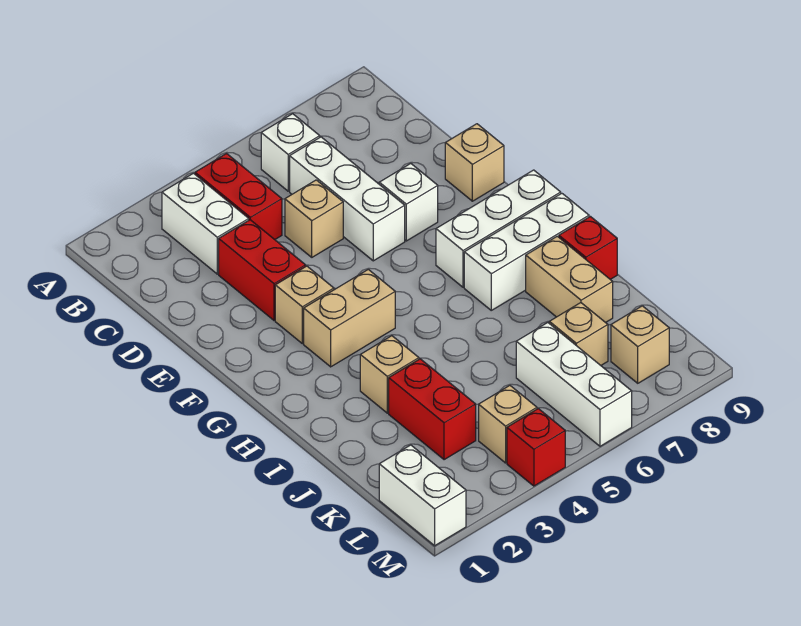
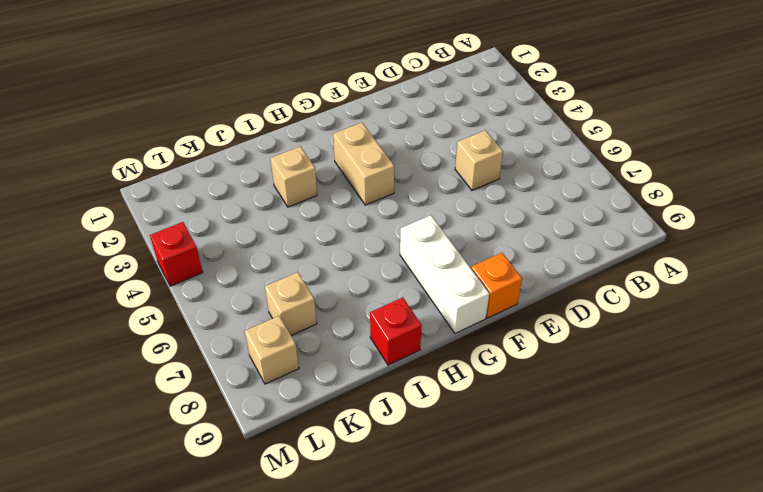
orange 1x1 brick [471,253,522,318] -> none
none -> white 1x2 brick [162,173,249,274]
none -> red 1x2 brick [195,154,282,239]
none -> white 1x1 brick [261,114,320,191]

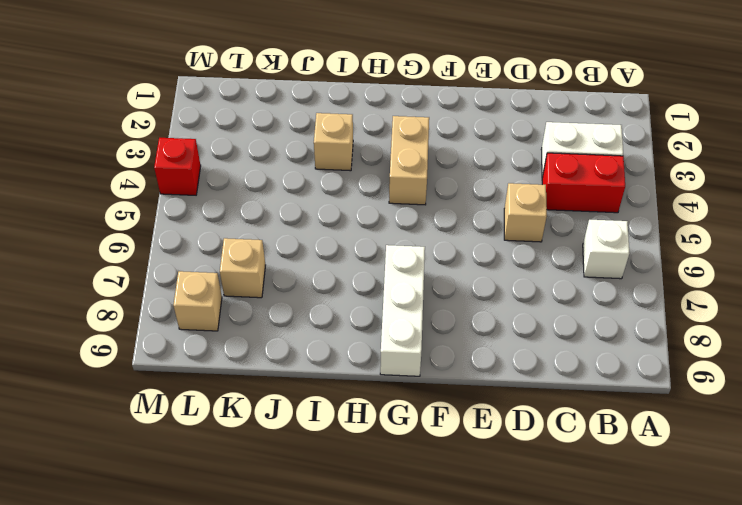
none -> white 1x3 brick [290,137,405,261]
none -> red 1x2 brick [219,220,306,320]
none -> white 1x1 brick [379,163,438,241]

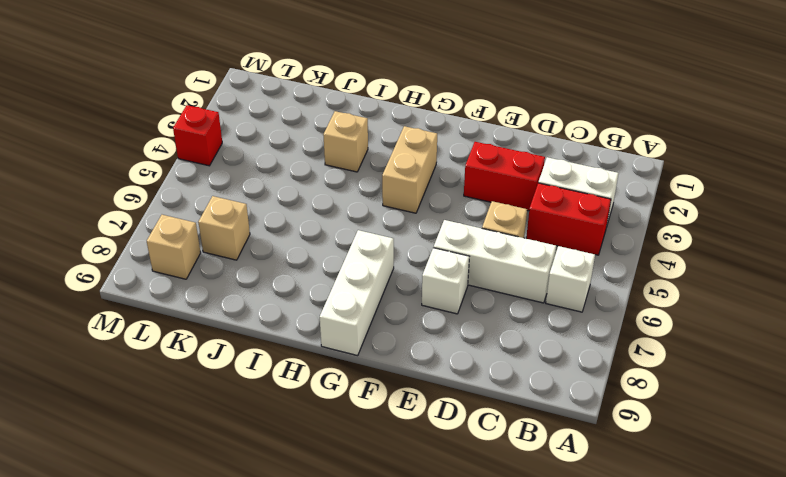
none -> tan 1x1 brick [445,124,504,201]
none -> tan 1x1 brick [275,266,334,344]
none -> white 1x3 brick [464,193,589,310]

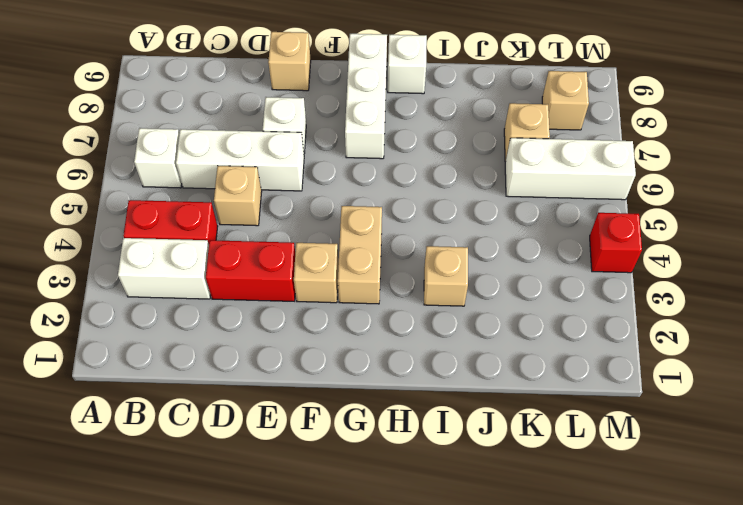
white 1x1 brick [388,35,427,94] -> white 1x3 brick [464,193,589,310]
none -> tan 1x2 brick [526,236,613,323]
none -> red 1x1 brick [559,216,617,279]
none -> red 1x2 brick [389,359,476,460]

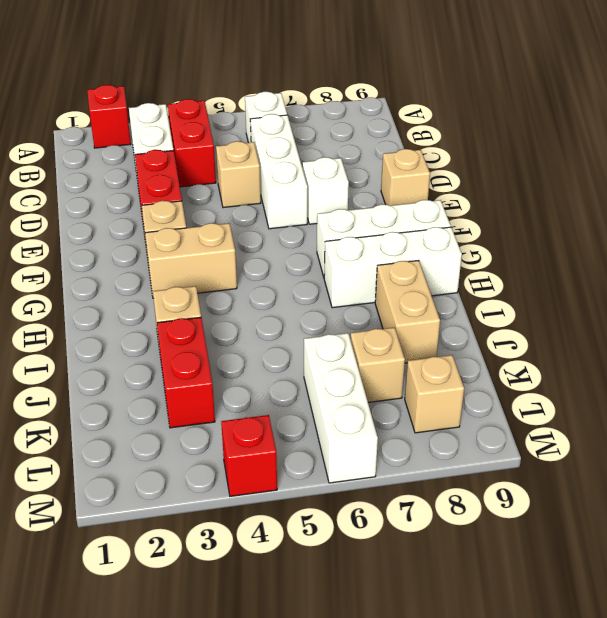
red 1x1 brick [87,85,131,148] -> red 1x1 brick moved to [559,216,617,279]
none -> white 1x2 brick [379,445,466,546]
none -> tan 1x1 brick [479,386,537,463]

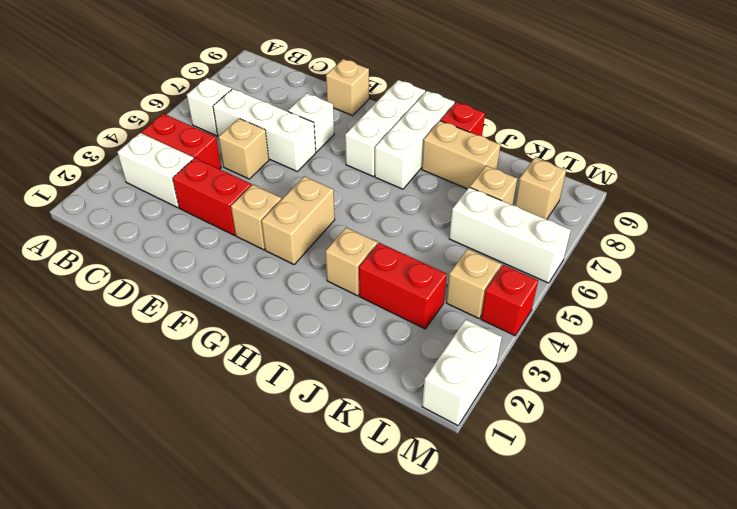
white 1x2 brick [422,319,502,426] -> white 1x2 brick turned to [379,445,466,546]

